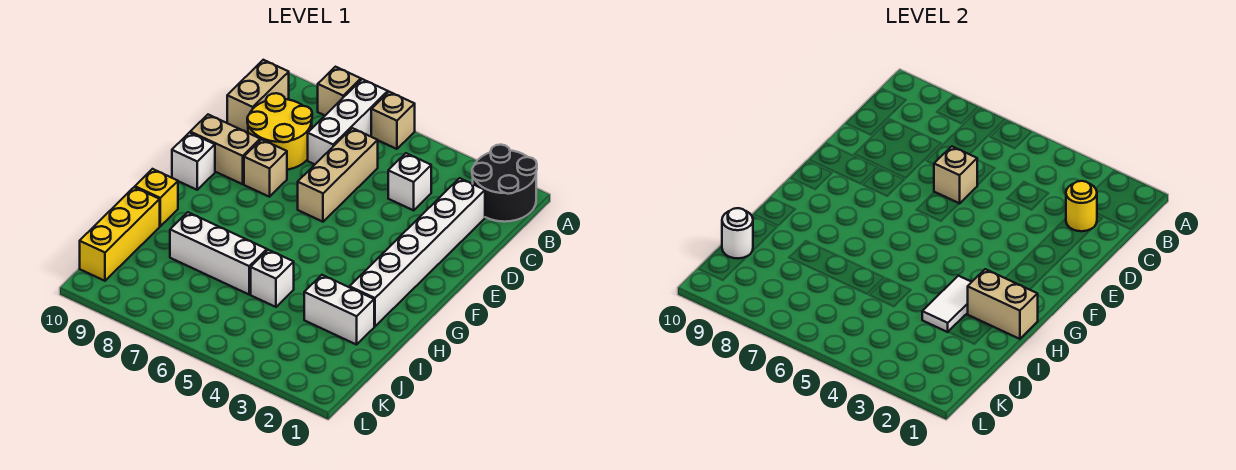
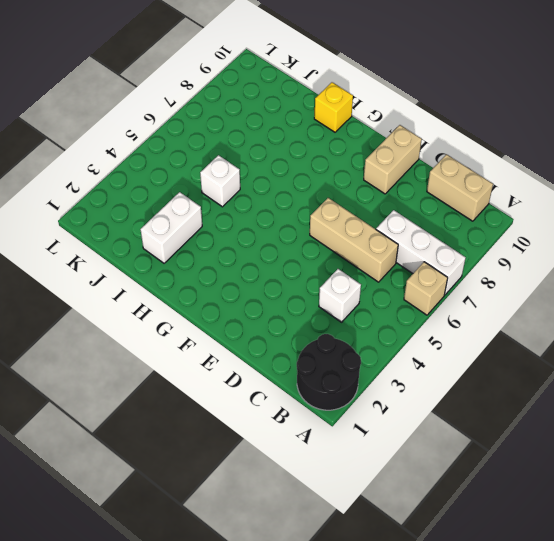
none -> tan 1x1 brick [318,67,361,115]
none -> white 1x6 brick [350,178,485,326]
none -> yellow 2x2 round brick [247,93,312,170]

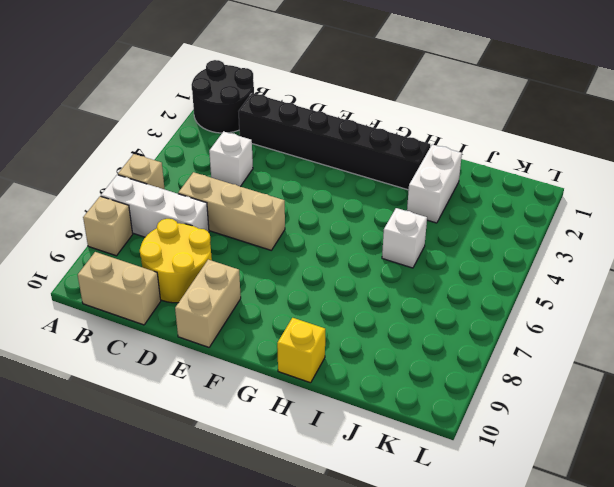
black 1x6 brick [239,93,430,190] -> white 1x6 brick [350,178,485,326]
none -> tan 1x1 brick [244,139,287,197]
none -> white 1x1 brick [172,133,215,190]
none -> white 1x3 brick [170,212,267,294]

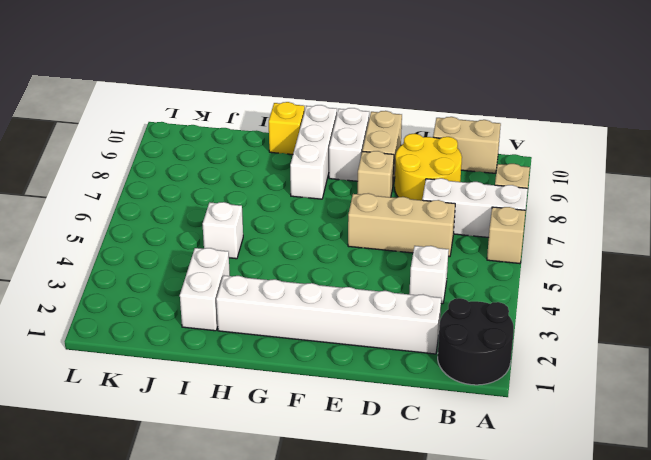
white 1x2 brick [329,108,369,181] -> white 1x1 brick [172,133,215,190]
white 1x3 brick [290,105,337,199] -> white 1x3 brick moved to [170,212,267,294]
none -> yellow 1x3 brick [80,187,160,281]
none -> yellow 1x1 round brick [1066,181,1097,231]
none -> tan 1x1 brick [934,146,977,204]

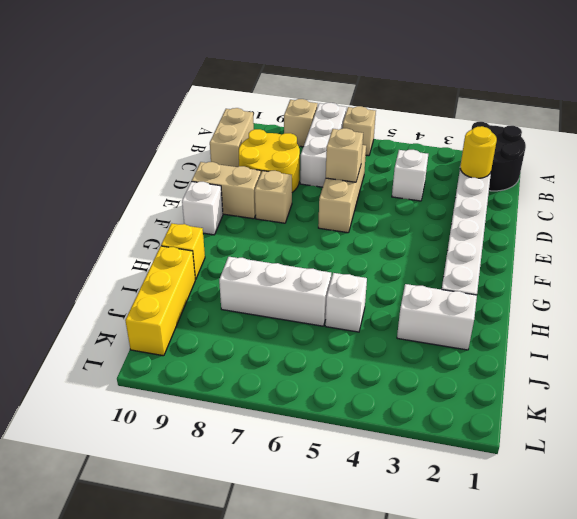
none -> tan 1x2 brick [968,269,1038,339]
none -> white 1x2 tile [922,276,971,332]
none -> white 1x1 round brick [722,208,753,258]

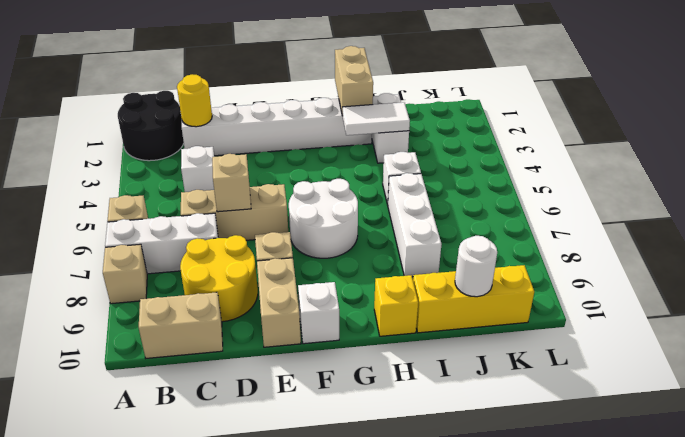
white 2x2 round brick [289,179,358,258] -> none

